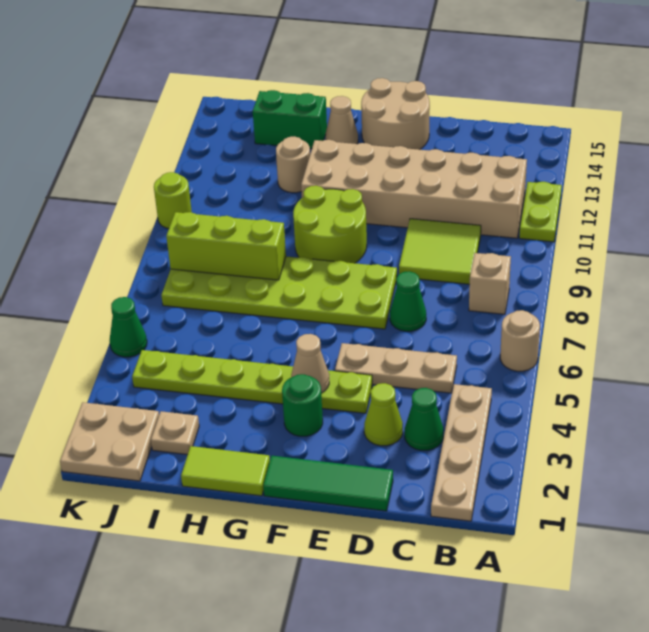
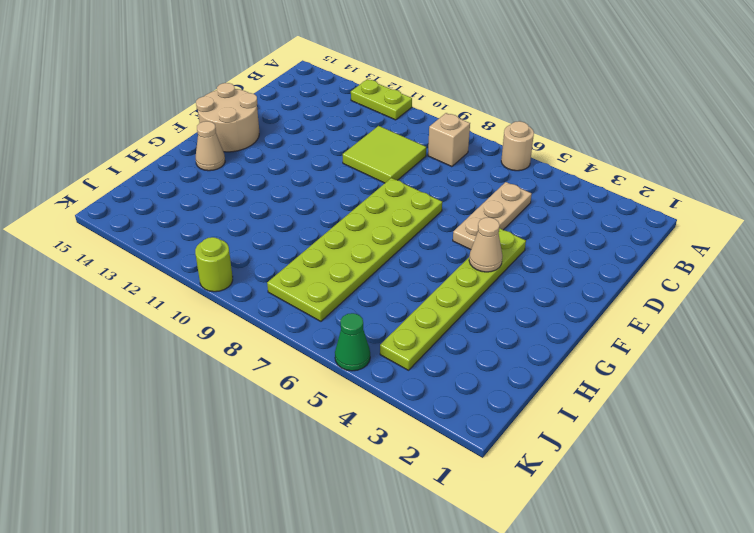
none -> tan 1x4 plate [431,384,492,521]
none -> tan 2x6 brick [301,140,527,238]
none -> green 1x1 cone [405,388,443,450]

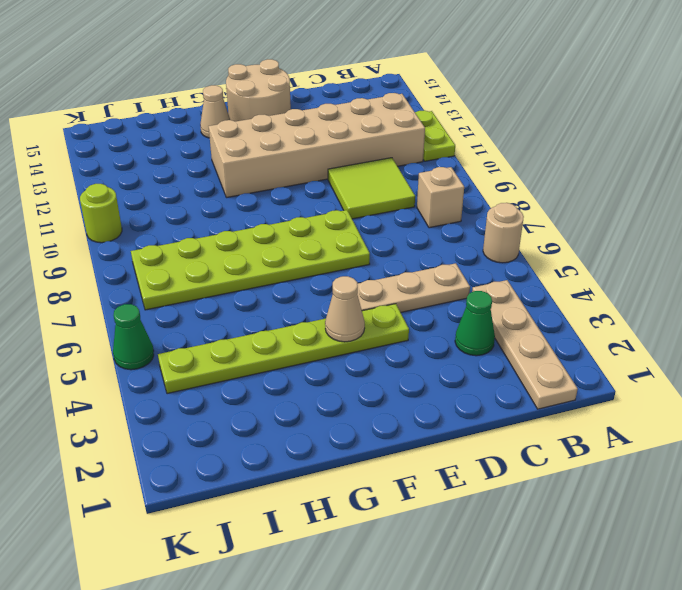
none -> green 1x3 tile [263,456,393,511]
none -> lime 1x1 cone [364,383,403,446]
none -> green 1x1 cone [390,271,426,331]

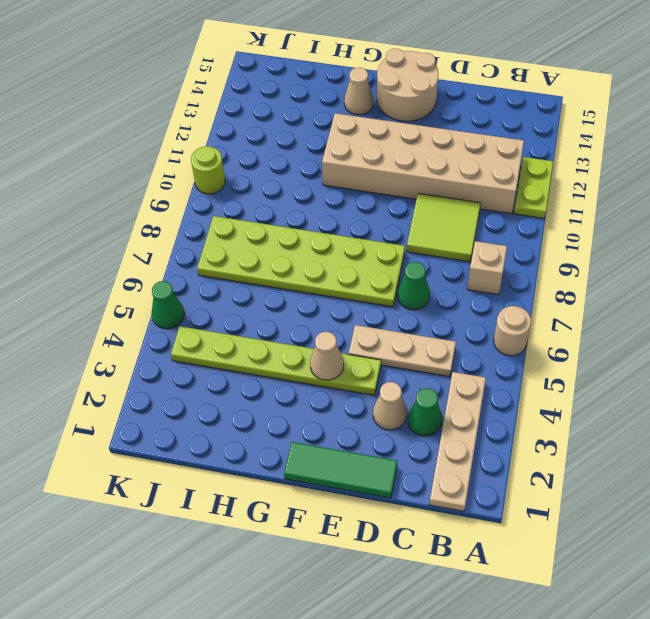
tan 1x1 cone [373,382,407,430] -> lime 1x1 cone [364,383,403,446]
none -> green 1x1 round brick [282,374,323,436]
none -> lime 2x2 round brick [293,186,367,263]
none -> lime 1x2 tile [181,446,270,496]

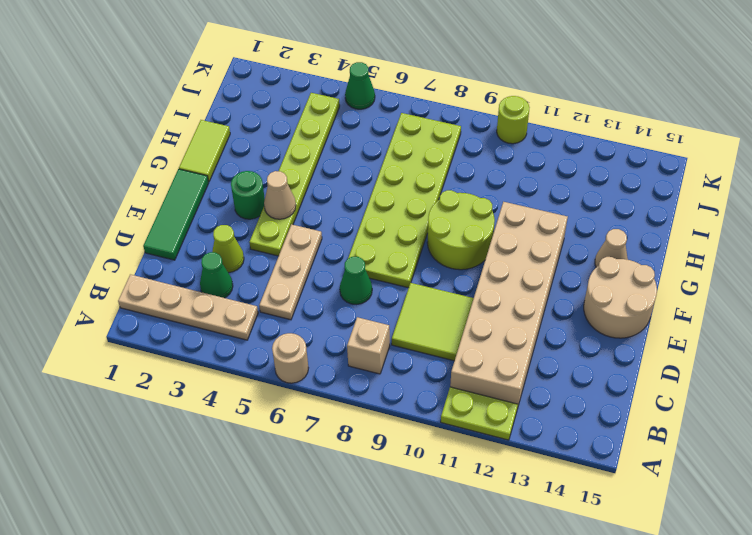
none -> tan 1x1 round brick [276,137,310,193]
none -> green 1x2 brick [253,90,327,149]
none -> tan 1x1 plate [151,411,199,455]

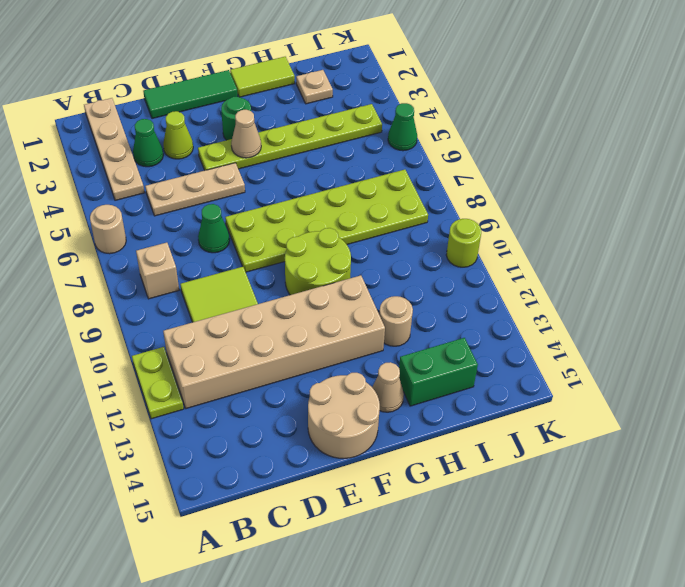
none -> tan 2x2 plate [60,402,159,481]
none -> lime 1x3 brick [166,212,286,280]

